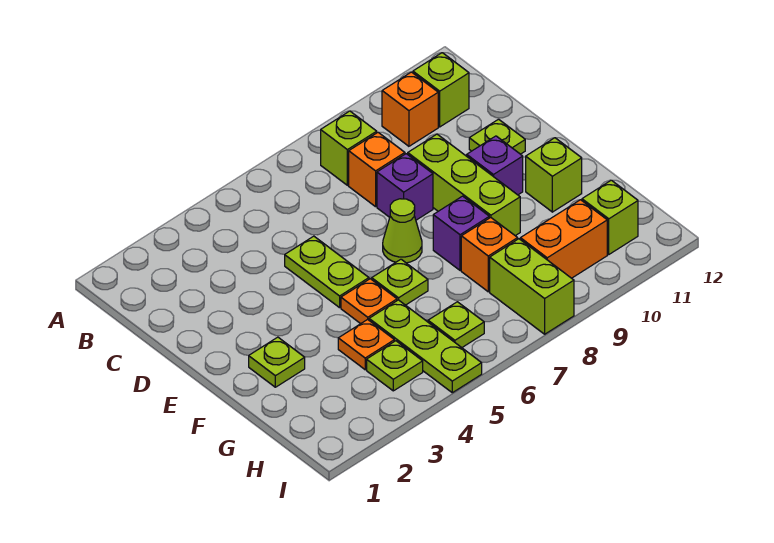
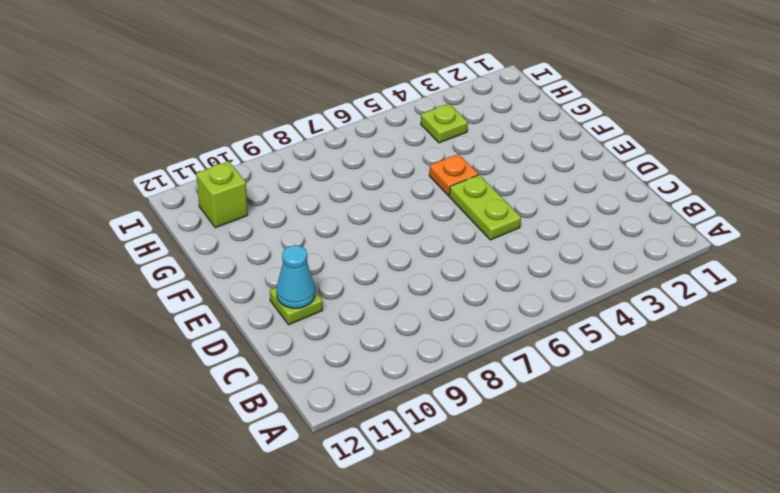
cyan 1x1 cone [276,245,315,308] -> none
none -> lime 1x1 brick [321,111,377,185]
none -> orange 1x1 brick [382,72,438,146]
none -> lime 1x1 brick [413,53,469,127]

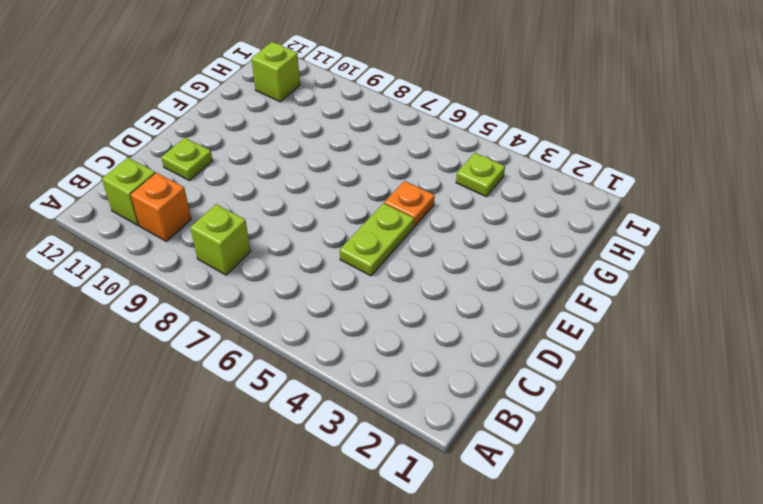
none -> orange 1x1 brick [349,132,405,207]
none -> purple 1x1 brick [377,154,433,220]
none -> lime 1x3 brick [408,134,520,236]

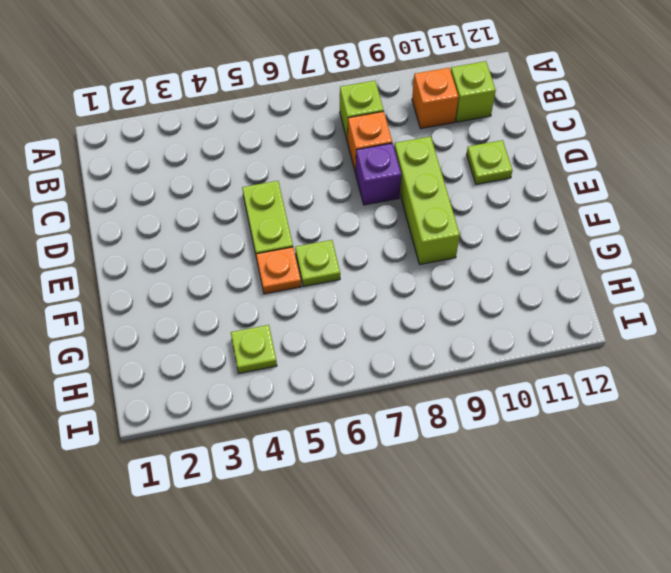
none -> lime 1x1 cone [383,199,422,263]
none -> purple 1x1 brick [467,136,523,195]
none -> lime 1x1 plate [249,337,305,387]

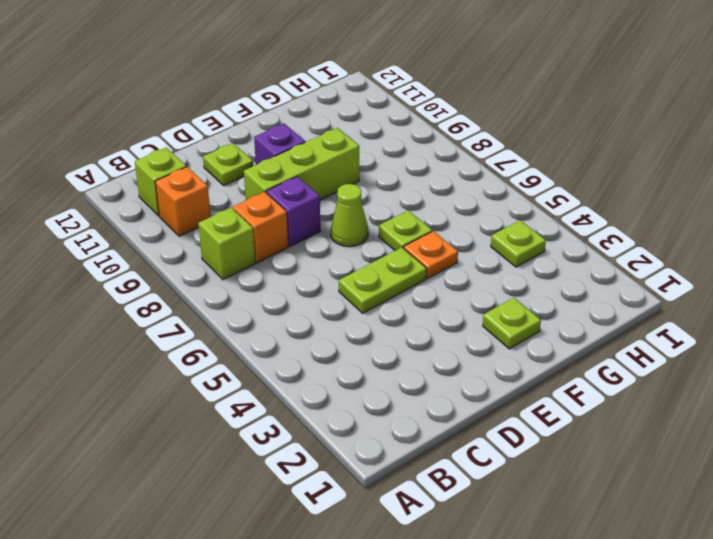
none -> purple 1x1 brick [433,196,489,270]
none -> lime 1x1 brick [526,138,582,212]
none -> orange 1x1 plate [338,319,394,370]

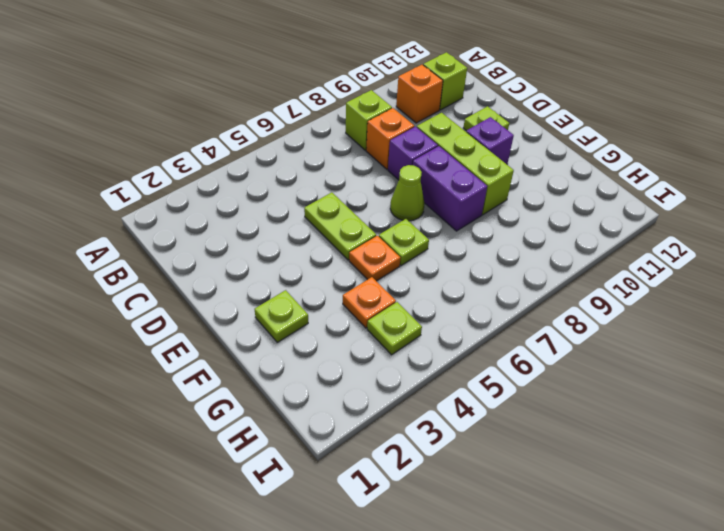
purple 1x2 brick [413,146,487,231] -> purple 1x1 brick [433,196,489,270]
none -> lime 1x1 brick [526,138,582,212]
none -> lime 1x3 plate [369,300,482,393]
none -> orange 1x1 brick [461,217,518,292]

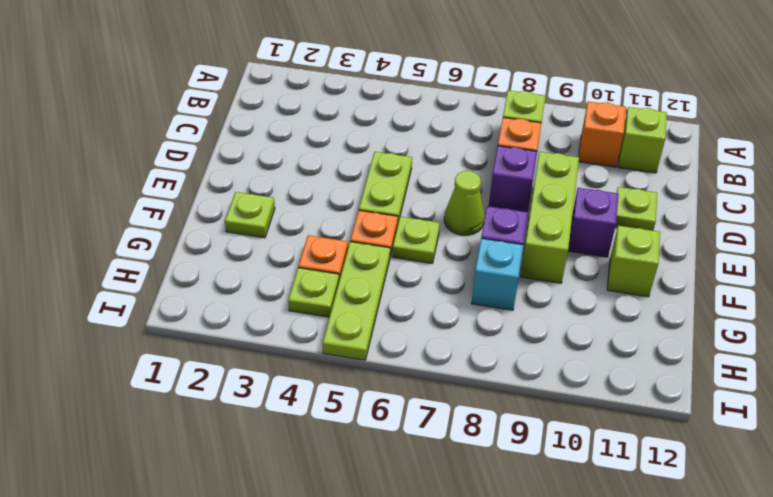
cyan 1x1 brick [471,238,523,310] -> orange 1x1 brick [461,217,518,292]
none -> lime 1x1 plate [428,302,484,348]
none -> lime 1x2 brick [490,239,574,334]
none -> orange 1x2 brick [520,200,607,278]

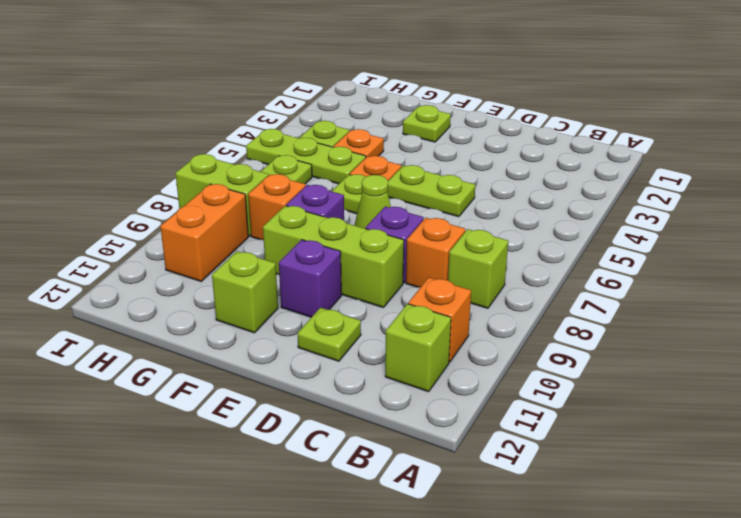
none -> lime 1x1 brick [582,180,638,254]

